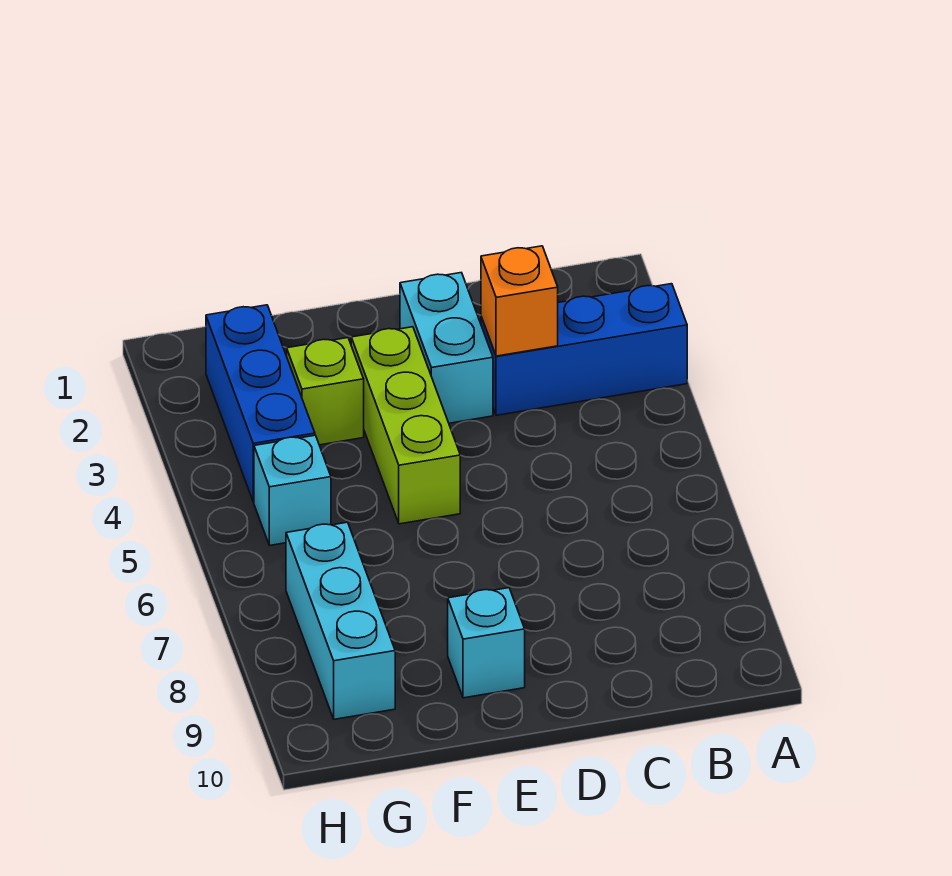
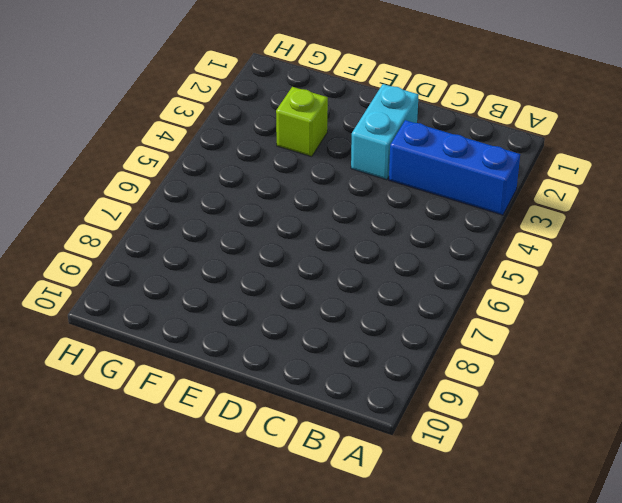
none -> lime 1x3 brick [351,327,460,524]
none -> cyan 1x1 brick [448,588,525,698]

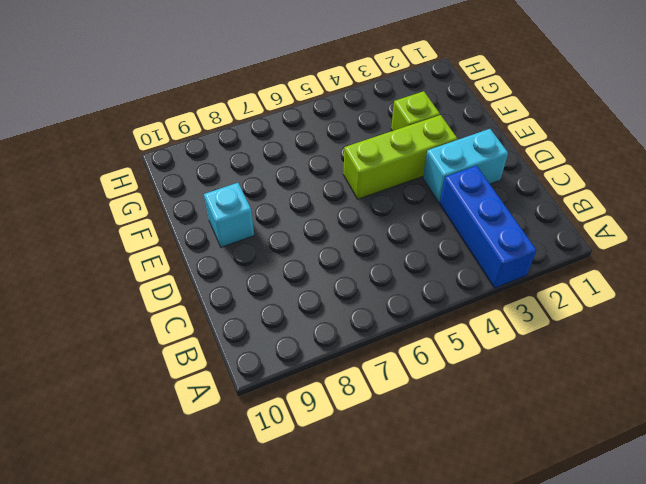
none -> blue 1x3 brick [206,305,315,502]
none -> cyan 1x1 brick [254,435,331,546]

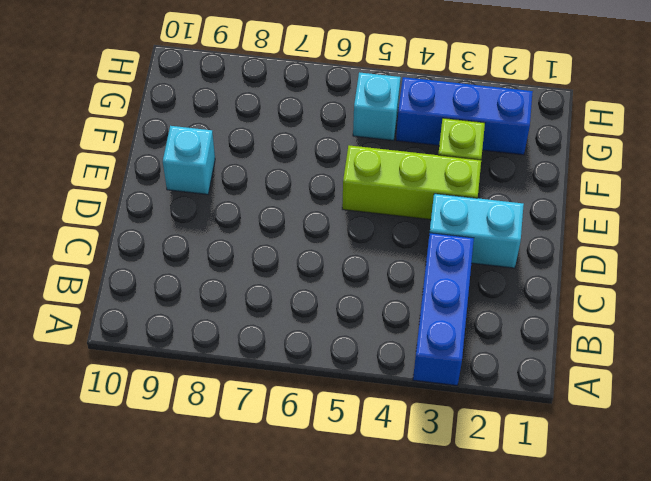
none -> cyan 1x3 brick [286,522,395,719]
none -> orange 1x1 brick [481,246,558,356]

